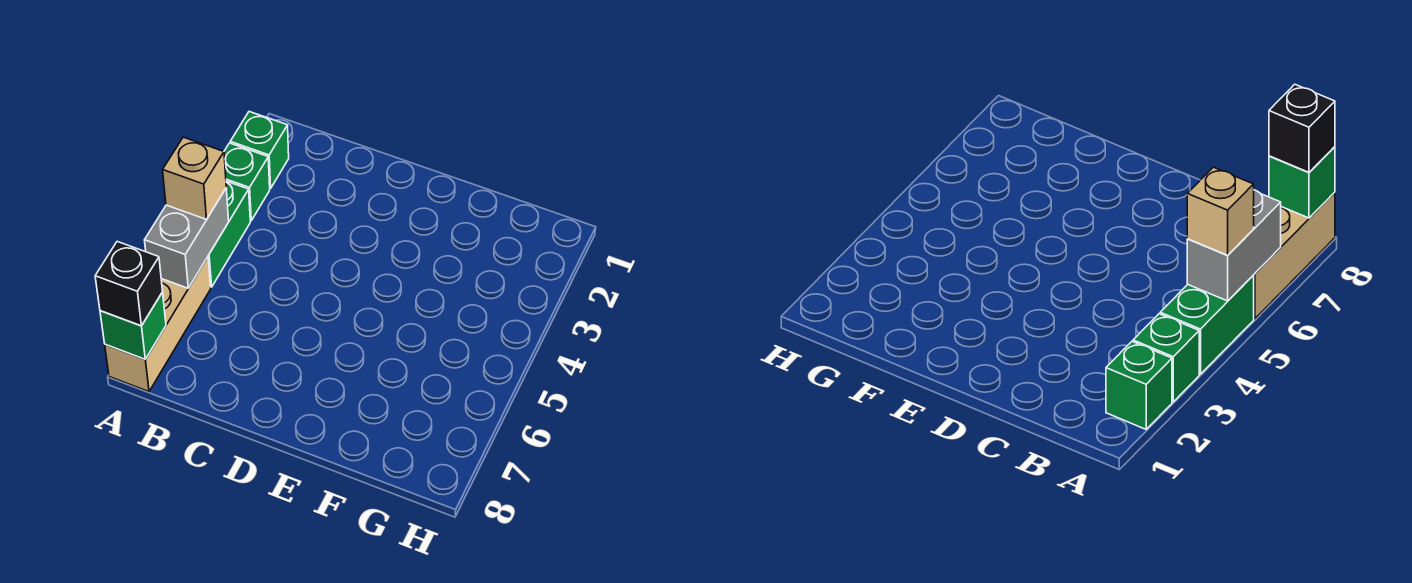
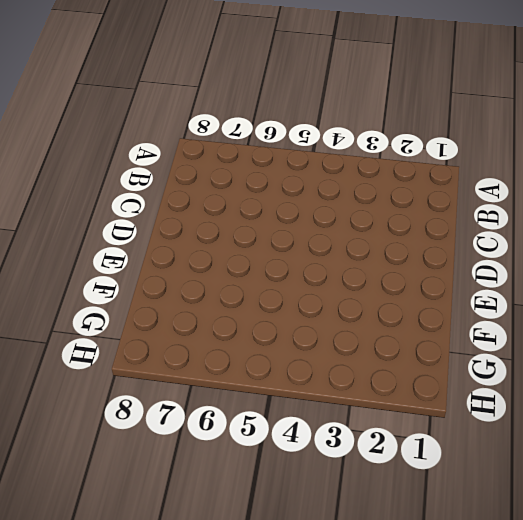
none -> green 1x1 brick [230,112,289,189]
none -> green 1x1 brick [224,143,270,221]

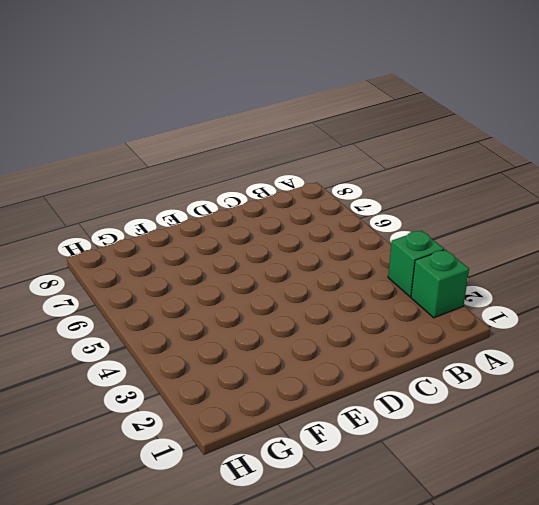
none -> green 1x2 brick [208,181,250,287]
none -> tan 1x3 brick [105,257,211,392]

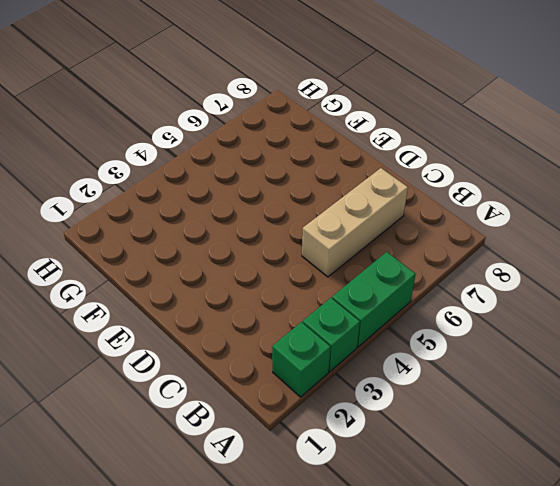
tan 1x3 brick [302,168,408,277] -> tan 1x3 brick moved to [105,257,211,392]
none -> grey 1x2 brick [145,189,229,288]
none -> green 1x1 brick [100,292,166,359]

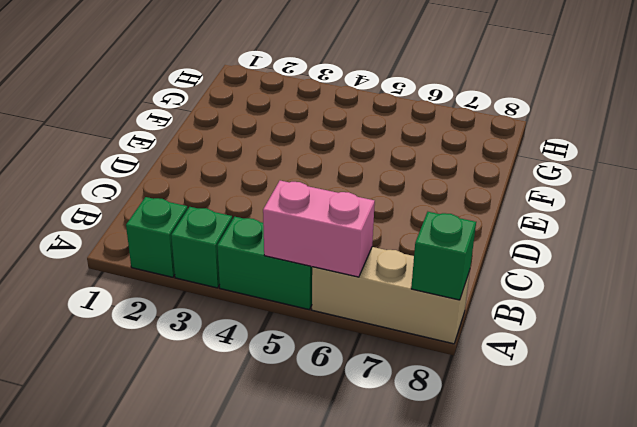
pink 1x2 brick [263,181,375,277] -> grey 1x2 brick [145,189,229,288]
none -> tan 1x1 brick [163,137,226,219]
none -> black 1x1 brick [95,241,163,326]

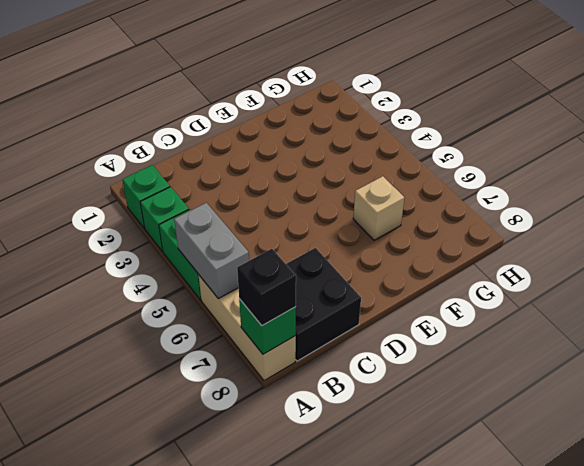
black 2x2 brick [286,248,361,361] -> none
tan 1x1 brick [353,176,404,240] -> tan 1x1 brick moved to [163,137,226,219]

